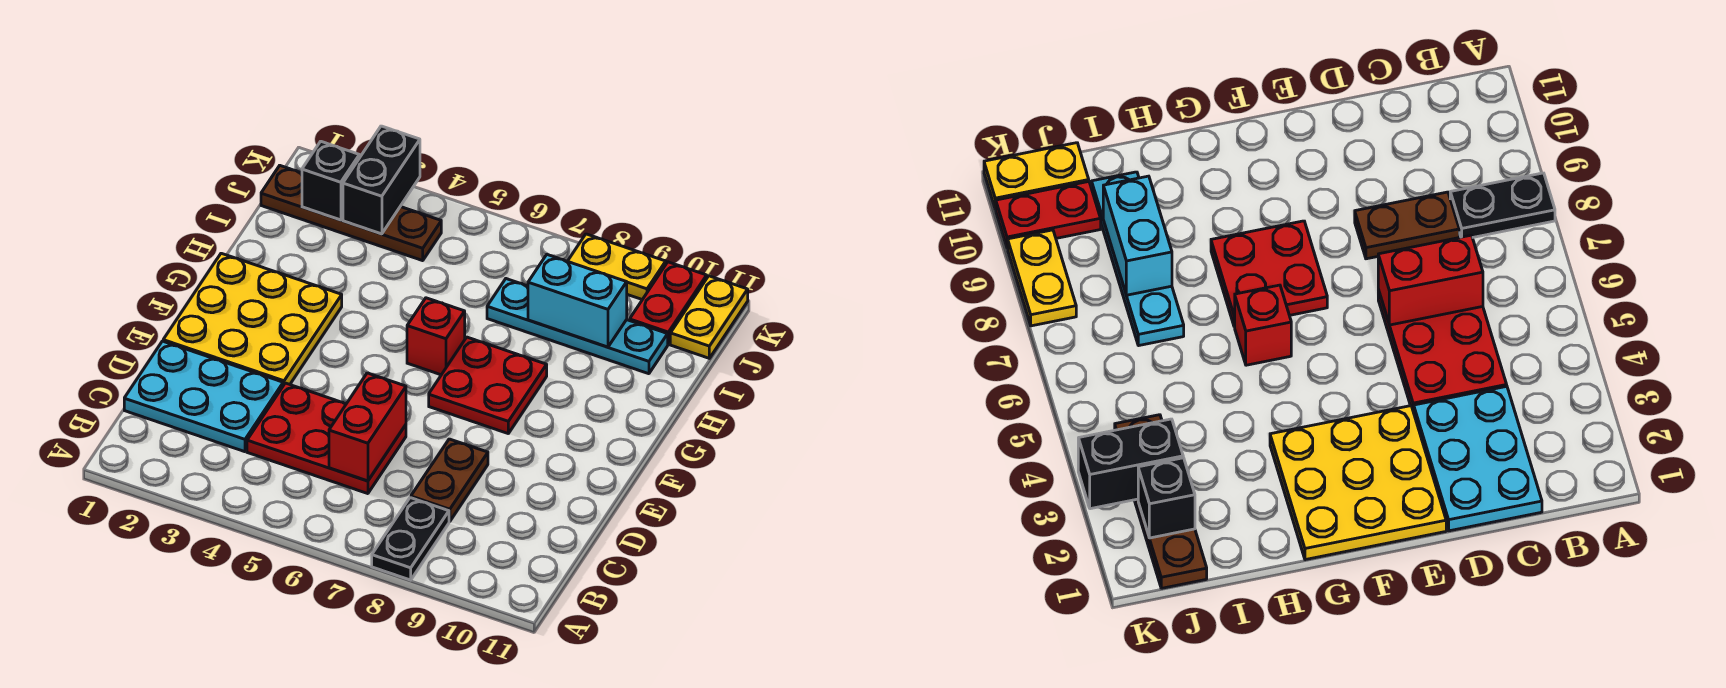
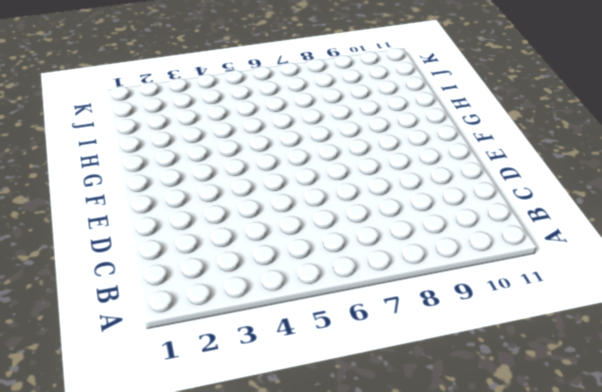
none -> black 1x2 plate [372,498,449,580]
none -> cyan 2x3 plate [124,341,283,452]
none -> red 2x3 plate [247,383,406,494]

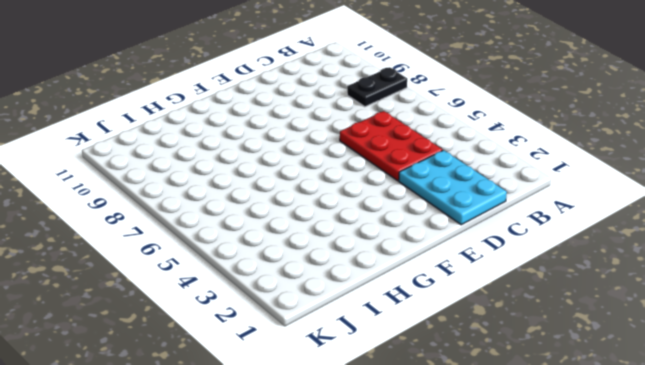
none -> brown 1x2 plate [411,439,488,522]
none -> yellow 3x3 plate [163,253,342,385]
none -> red 2x2 plate [429,337,547,433]

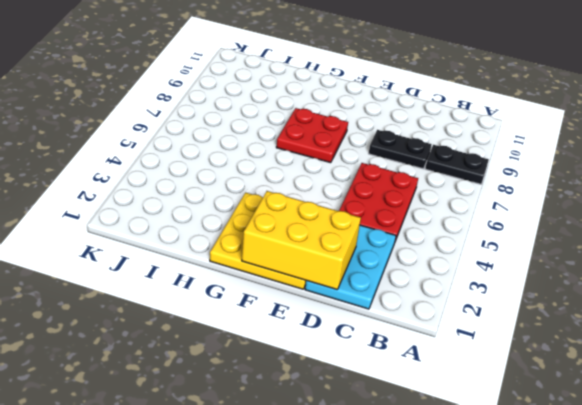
black 1x2 plate [369,130,432,169] -> brown 1x2 plate [411,439,488,522]
yellow 2x3 brick [242,191,361,290] -> none
none -> red 1x1 brick [407,298,465,375]
none -> cyan 1x4 plate [487,279,668,374]
none -> brown 1x4 plate [261,166,441,261]

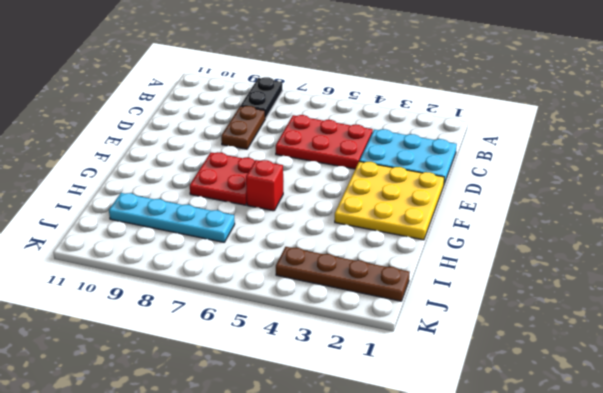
none -> red 1x2 plate [630,262,707,344]
none -> yellow 1x2 plate [670,276,748,358]
none -> yellow 1x2 plate [568,234,666,300]

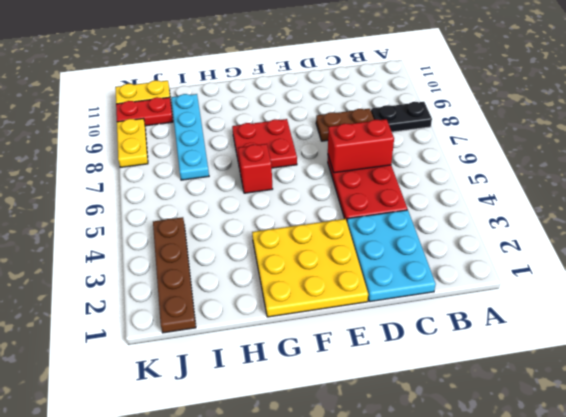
none -> cyan 1x2 brick [528,255,627,347]
none -> black 1x1 brick [302,141,359,220]
none -> black 1x2 brick [343,126,420,234]

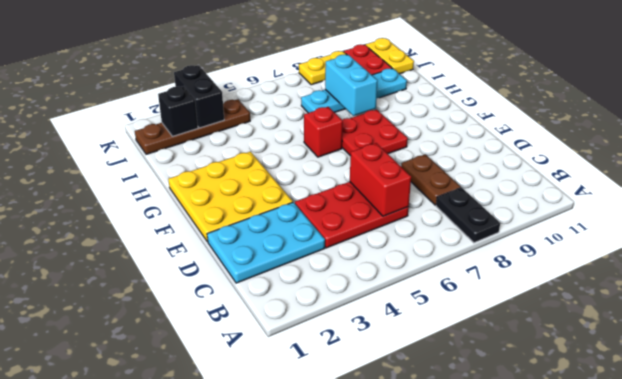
cyan 1x2 brick [325,55,378,116] -> cyan 1x2 brick turned to [528,255,627,347]

